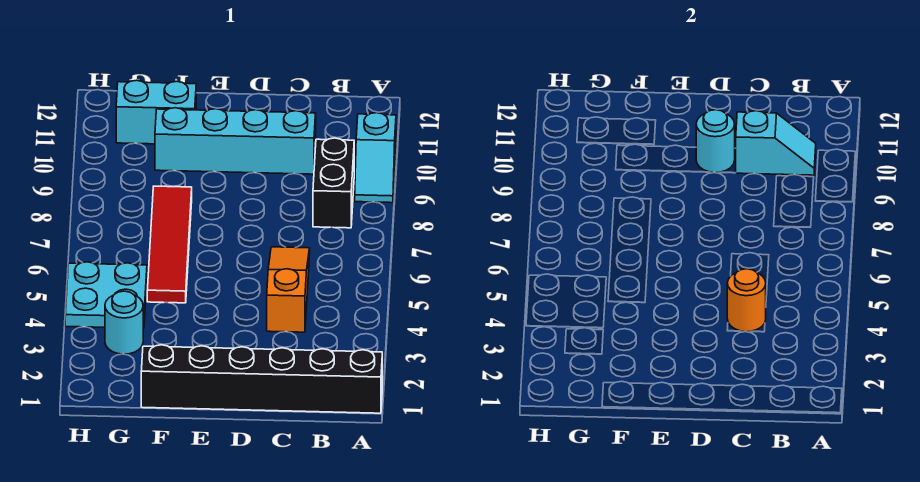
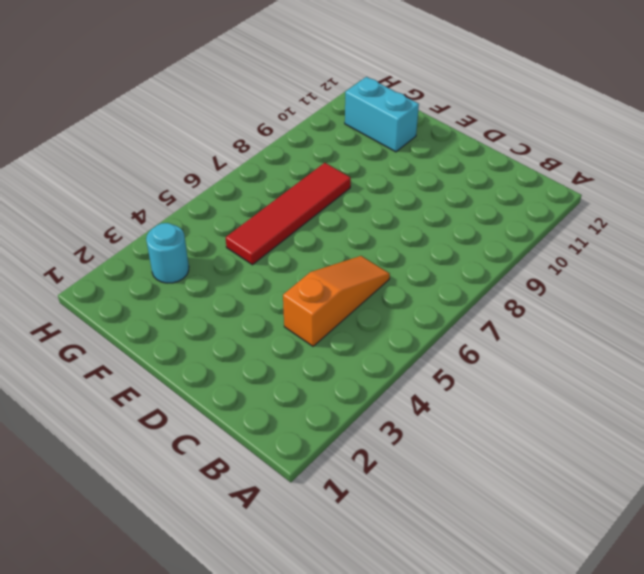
none -> black 1x6 brick [141,345,382,413]
none -> cyan 1x2 slope [355,113,396,203]
none -> black 1x2 brick [313,138,354,228]

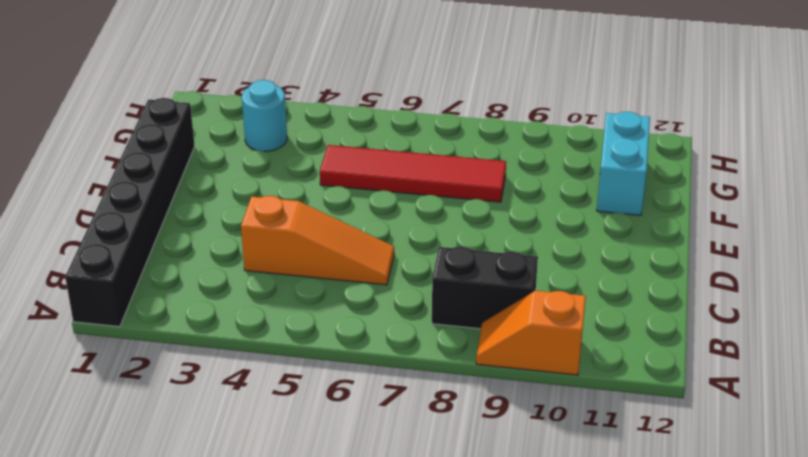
orange 1x2 slope [476,291,586,375] -> cyan 1x2 slope [355,113,396,203]
none -> cyan 1x4 brick [155,108,316,174]
none -> cyan 2x2 plate [65,262,147,328]
none -> cyan 1x2 slope [736,111,816,175]

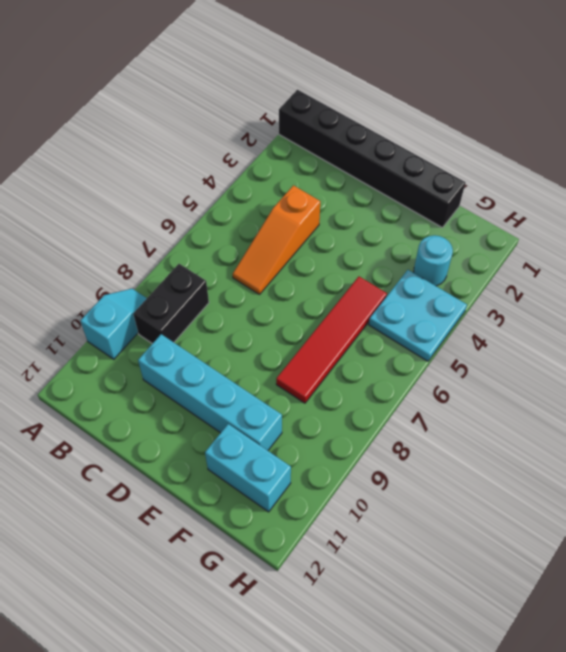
none -> cyan 1x2 slope [736,111,816,175]
none -> orange 1x1 round brick [727,269,766,332]
none -> cyan 1x1 round brick [696,110,735,173]

